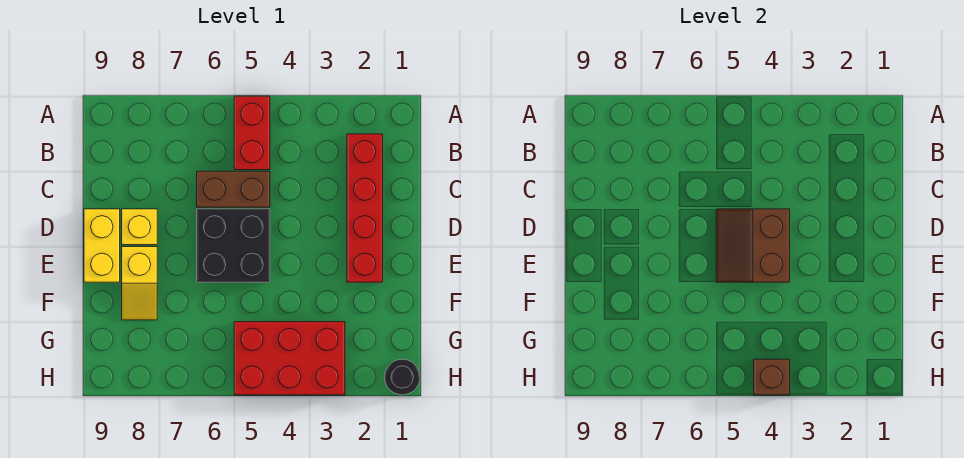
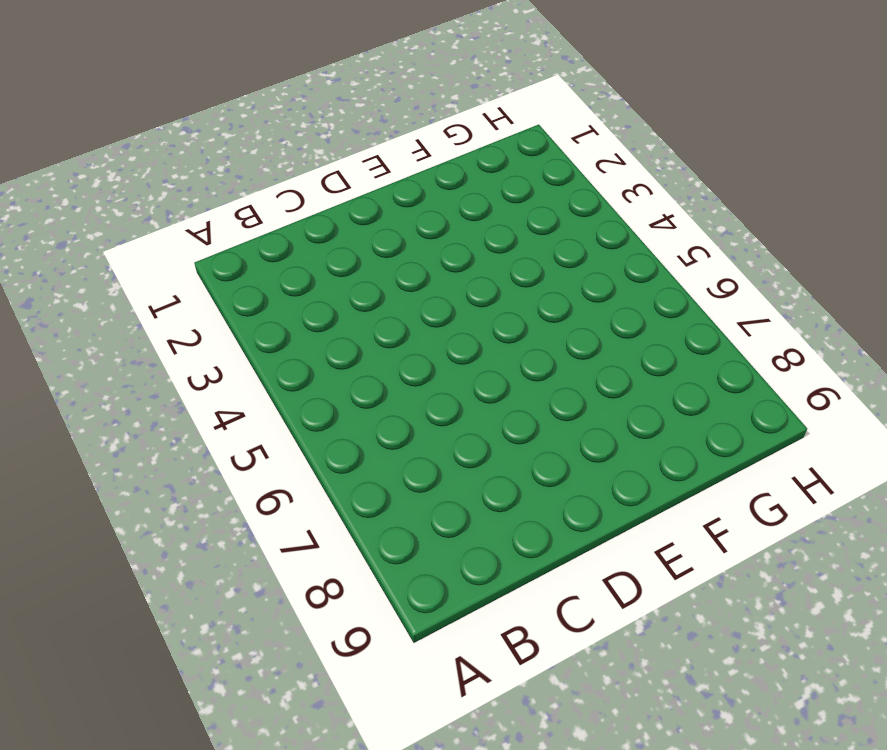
none -> red 1x2 brick [234,96,270,170]
none -> red 1x4 brick [347,134,383,282]

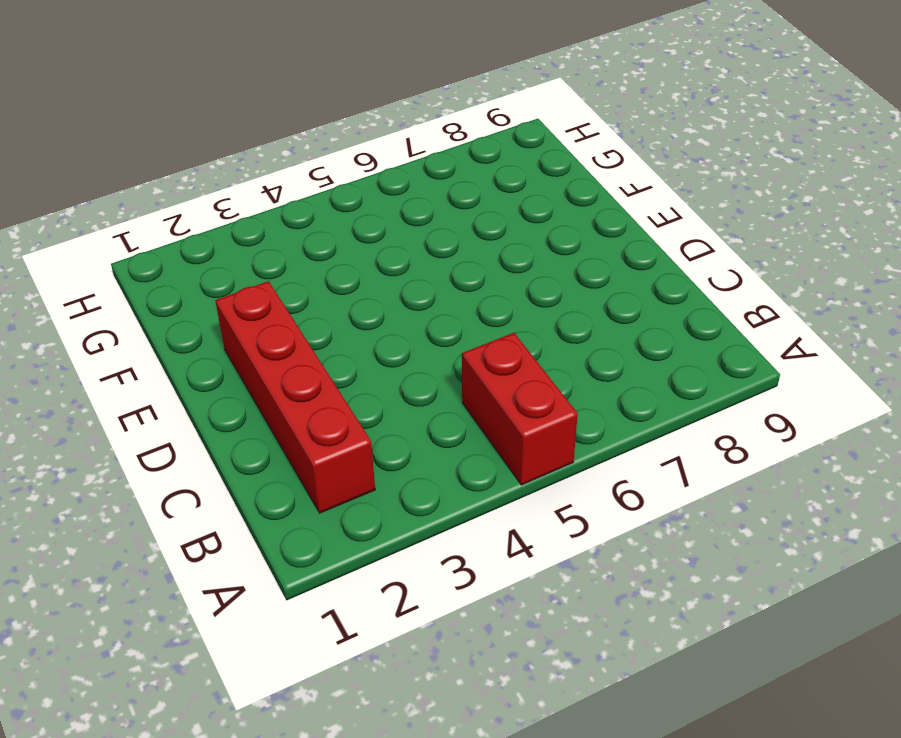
none -> brown 1x2 brick [197,171,270,207]
none -> black 2x2 brick [197,209,270,282]

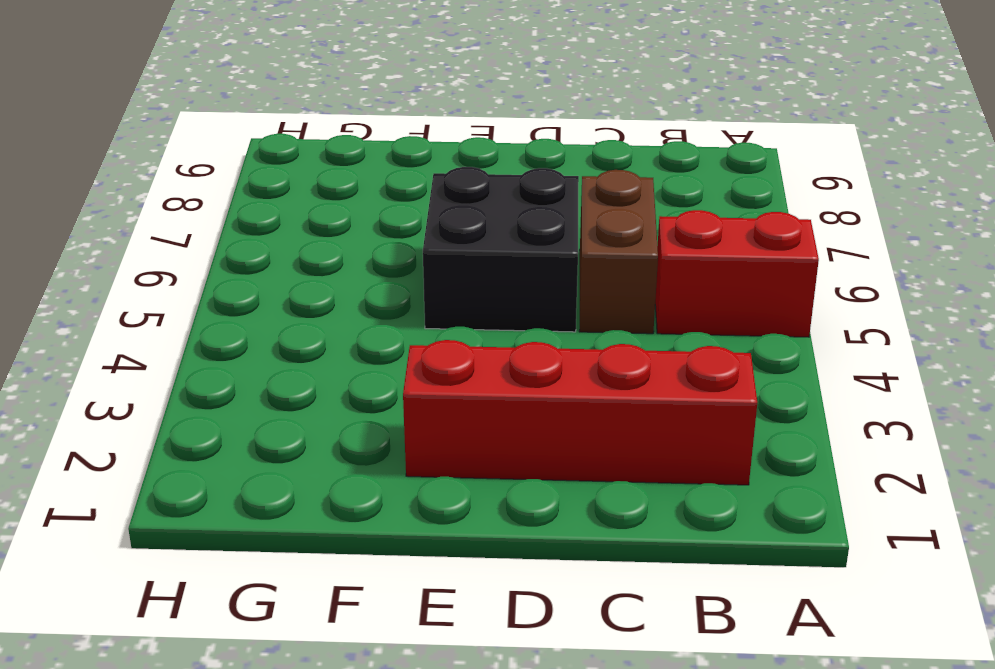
none -> yellow 1x1 brick [122,209,157,245]
none -> yellow 1x2 brick [84,209,120,282]

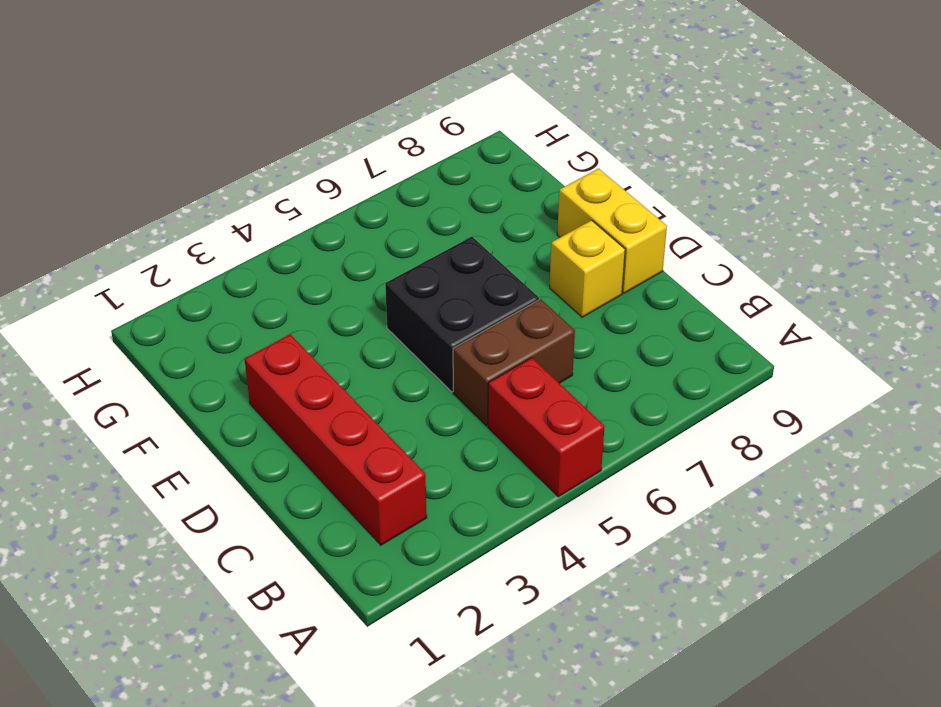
none -> yellow 1x2 slope [122,247,157,320]
none -> red 2x3 brick [234,322,345,395]

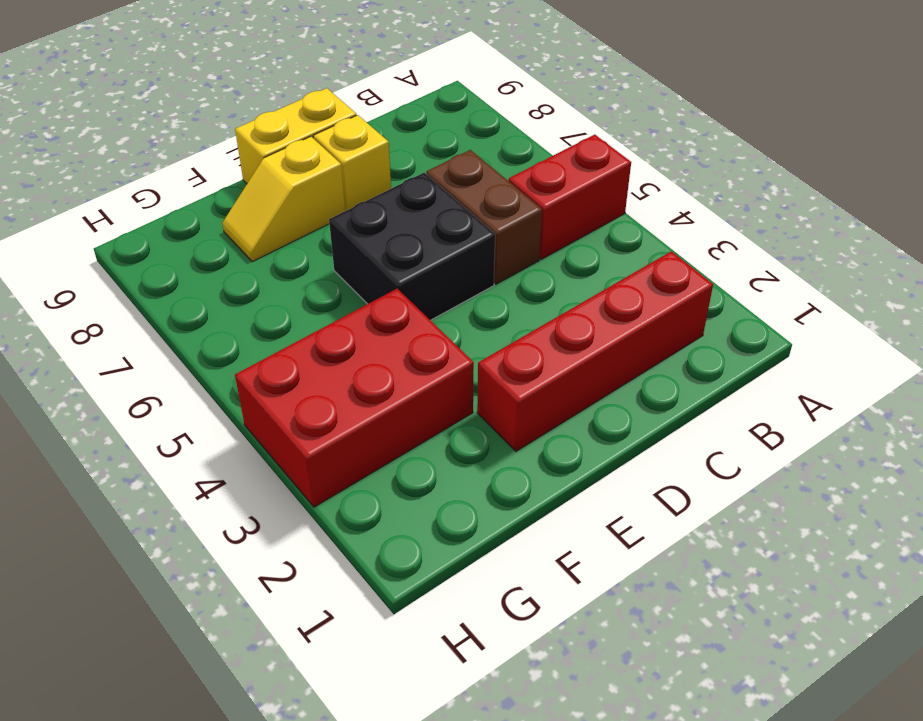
red 2x3 brick [235,289,474,507] -> red 2x3 brick turned to [234,322,345,395]
none -> black 1x1 round brick [384,359,420,395]
none -> brown 2x2 slope [716,209,790,282]

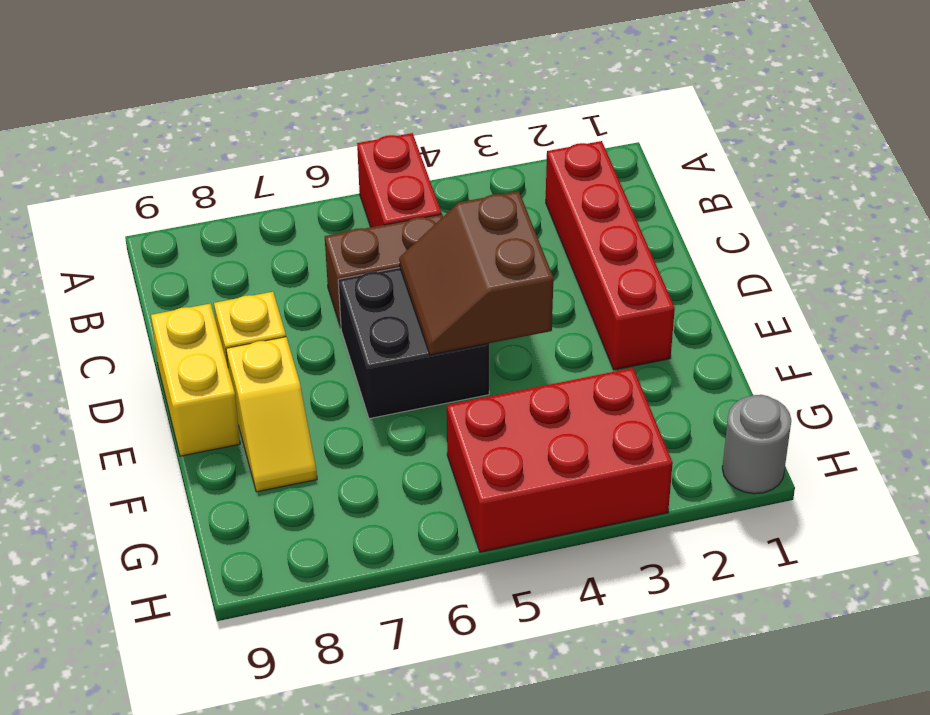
grey 1x1 round brick [722,395,791,494] -> black 1x1 round brick [384,359,420,395]
none -> brown 1x1 brick [754,359,790,395]

